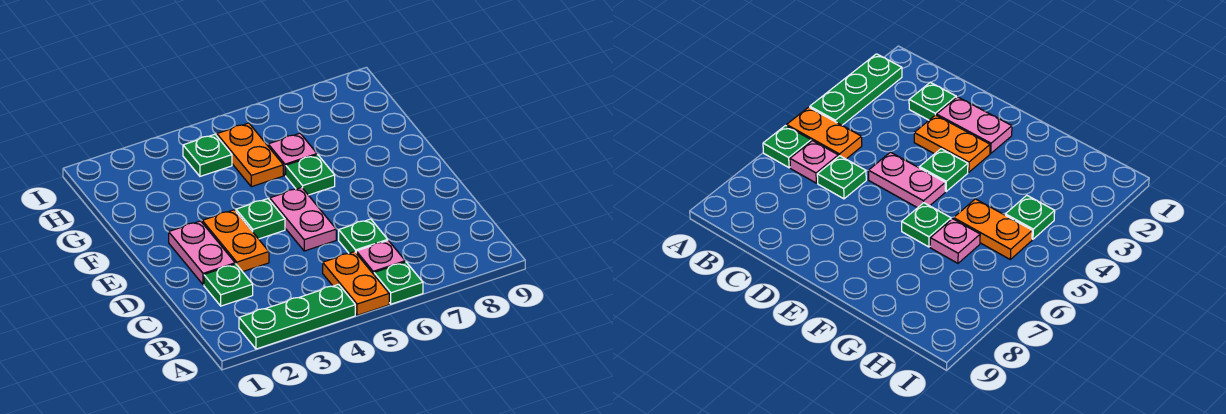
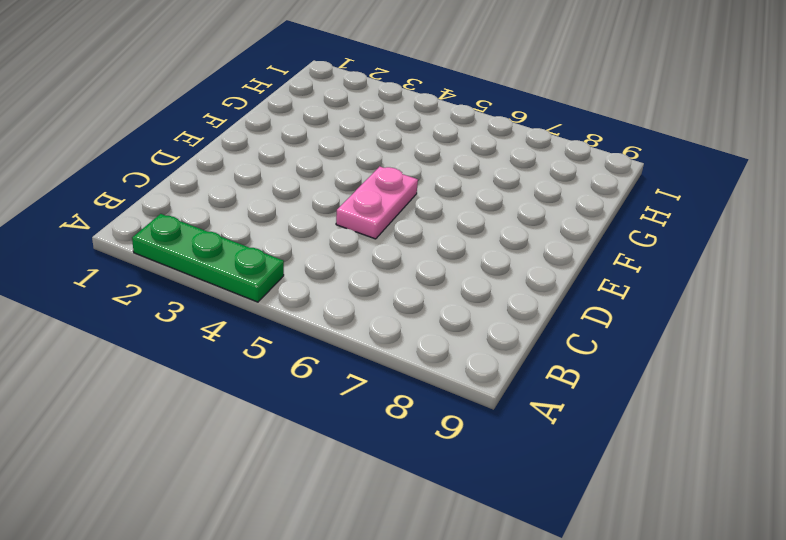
none -> orange 1x2 plate [323,252,389,315]
none -> green 1x1 plate [374,262,423,304]
none -> pink 1x1 plate [356,240,405,274]

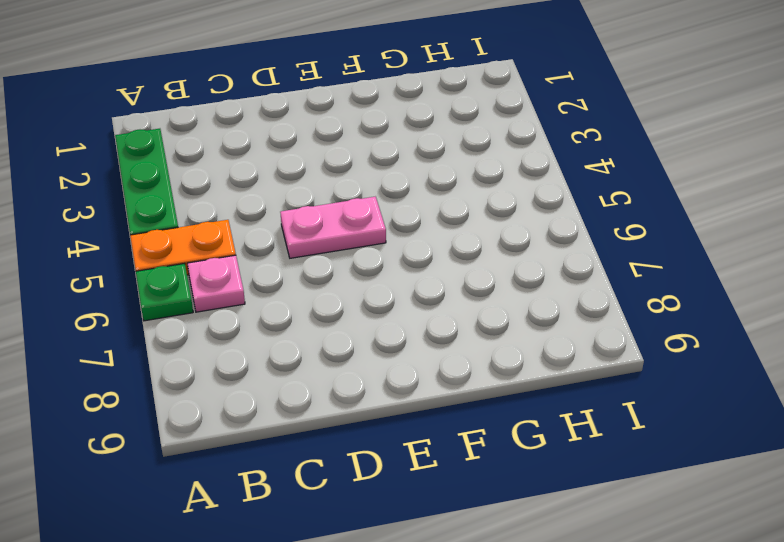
none -> green 1x1 plate [204,264,253,306]
none -> green 1x1 plate [339,219,388,253]
none -> pink 1x2 plate [169,221,235,285]

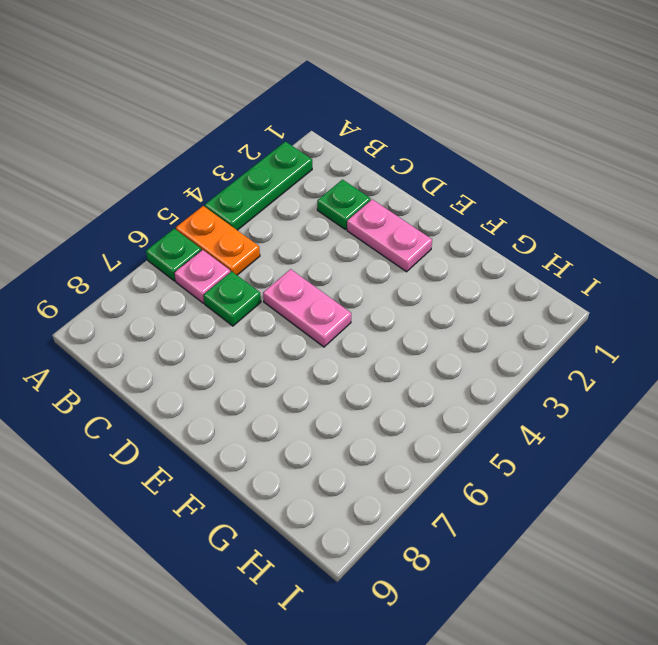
none -> orange 1x2 plate [202,210,269,272]
none -> green 1x1 plate [236,199,285,239]
none -> green 1x1 plate [286,155,335,195]

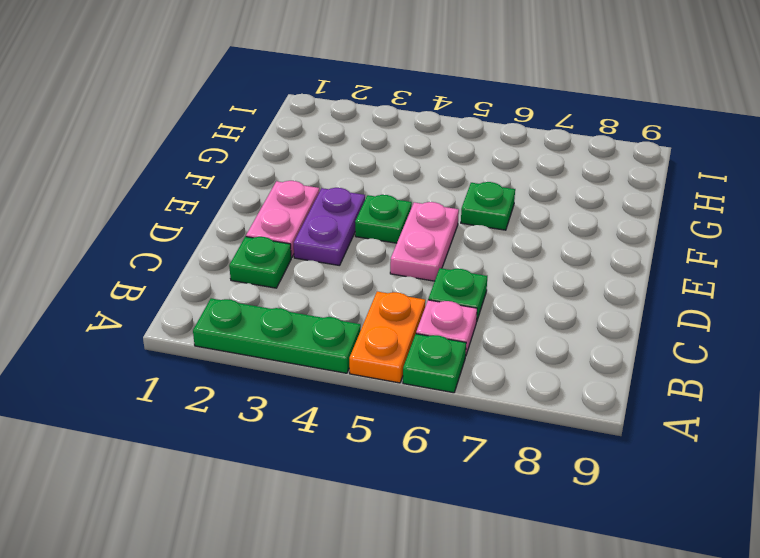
purple 1x2 plate [294,187,365,266] -> orange 1x2 plate [202,210,269,272]
none -> orange 1x2 plate [217,123,283,187]
none -> pink 1x1 plate [268,133,317,176]
none -> green 1x1 plate [183,134,232,176]

